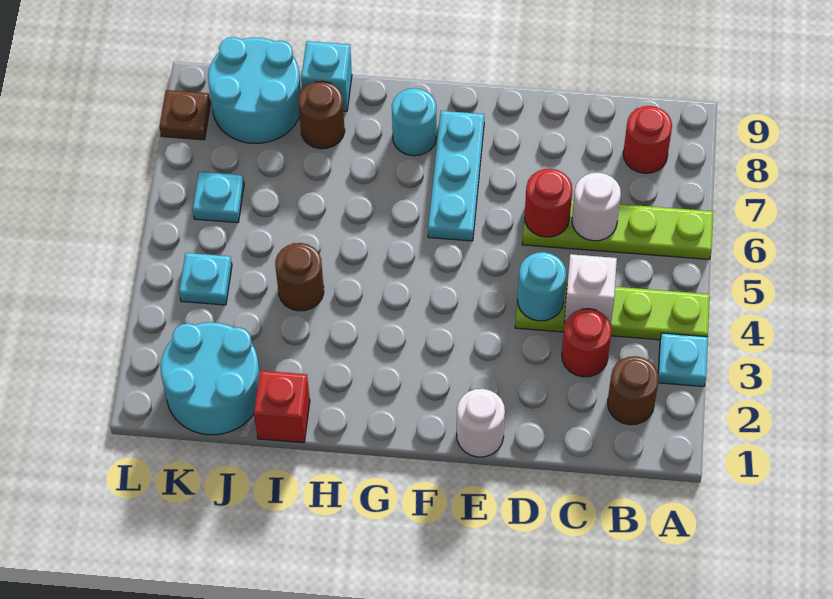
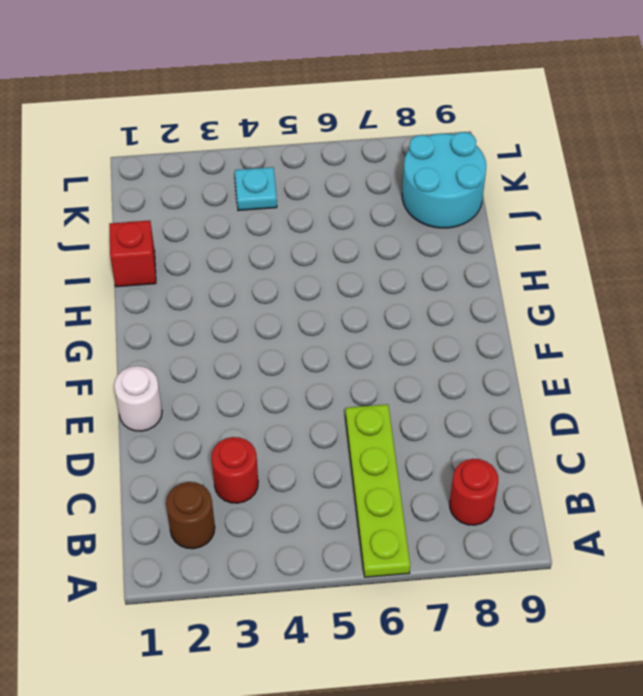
none -> cyan 1x1 plate [658,333,708,387]
none -> lime 1x4 plate [515,283,710,340]
none -> cyan 1x3 plate [428,111,485,241]

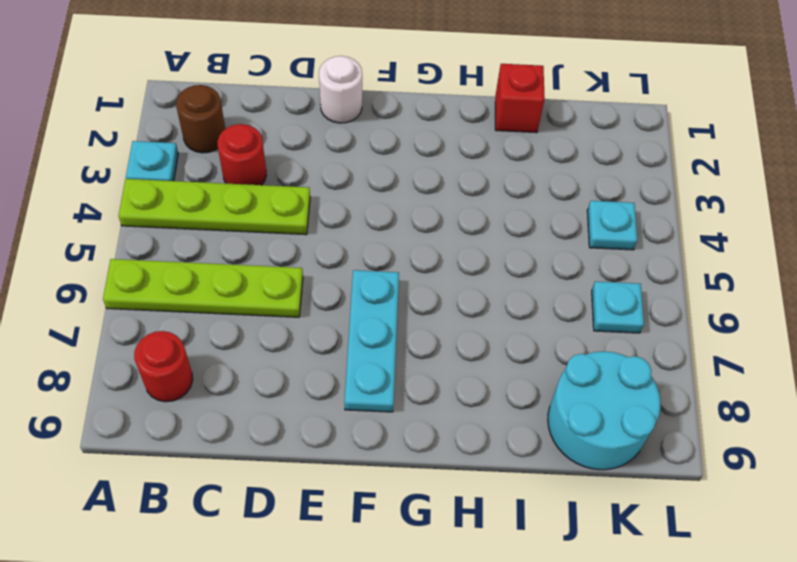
none -> cyan 1x1 round brick [392,88,436,156]
none -> brown 1x1 round brick [275,243,324,311]
none -> brown 1x1 round brick [298,81,345,149]

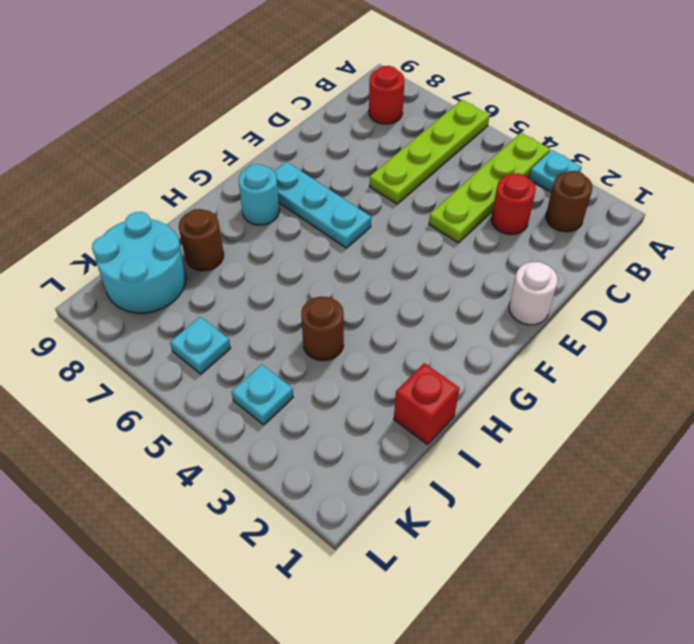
none -> cyan 1x1 brick [301,41,352,112]
none -> cyan 2x2 round brick [161,322,260,435]
none -> brown 1x1 plate [159,90,211,140]

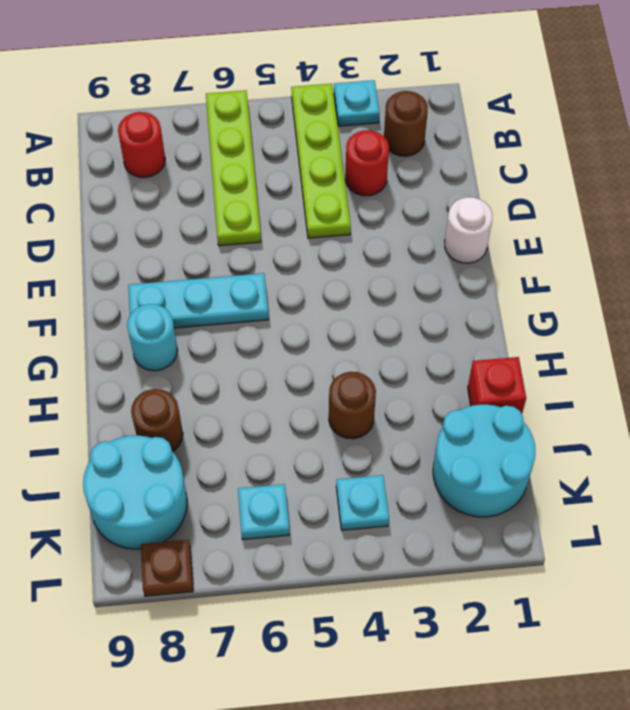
none -> cyan 1x1 brick [301,41,352,112]
none -> white 1x1 brick [564,254,617,324]
none -> white 1x1 round brick [572,173,621,241]

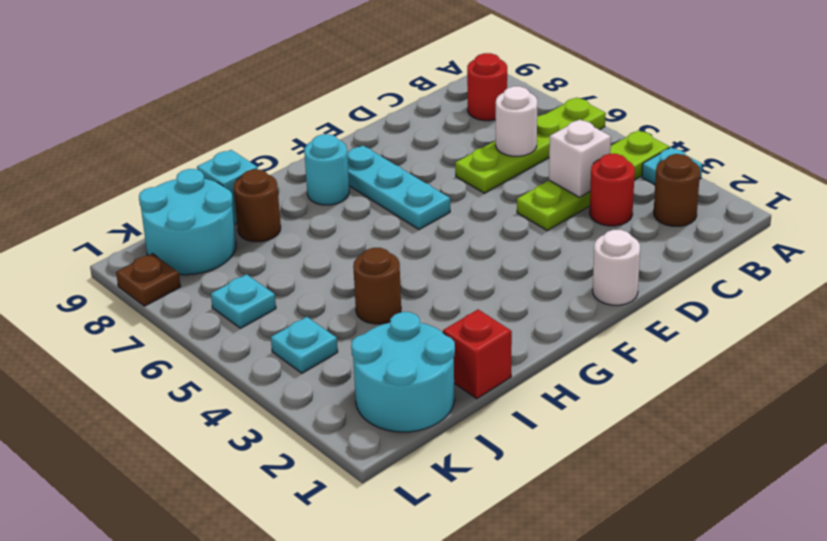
none -> cyan 1x1 round brick [518,252,566,321]
none -> red 1x1 round brick [525,169,572,237]

